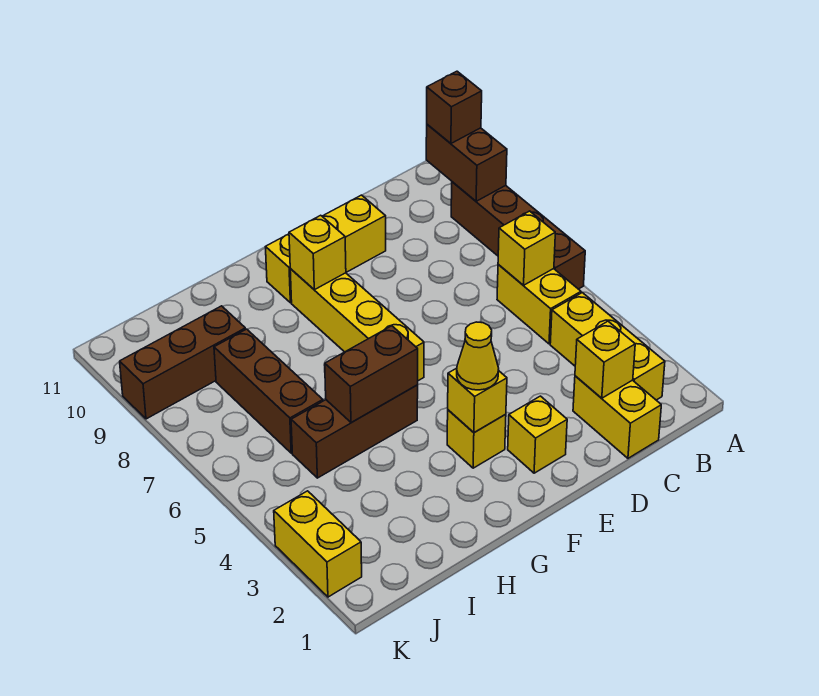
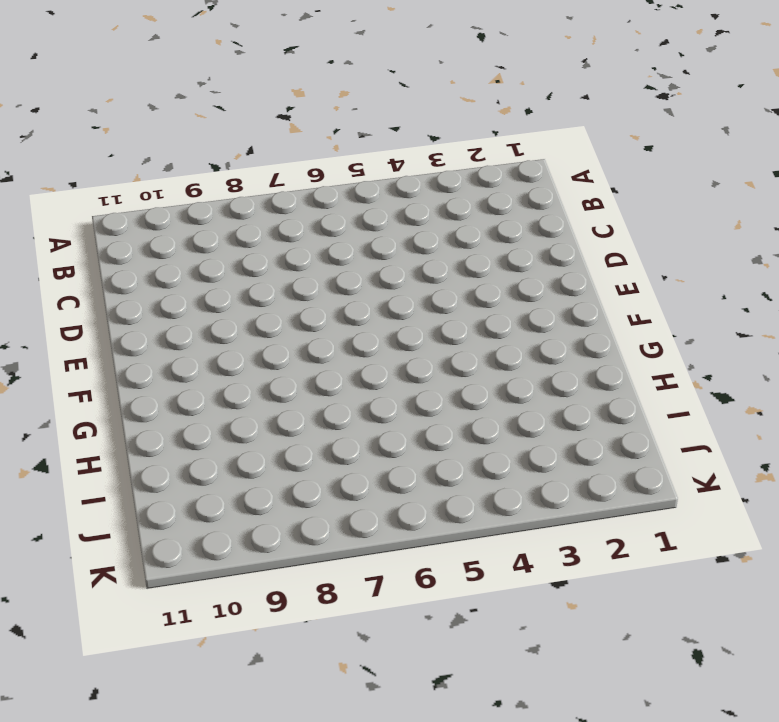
none -> brown 1x4 brick [451,182,585,289]
none -> yellow 1x3 brick [550,293,665,400]
none -> yellow 1x2 brick [497,265,581,344]

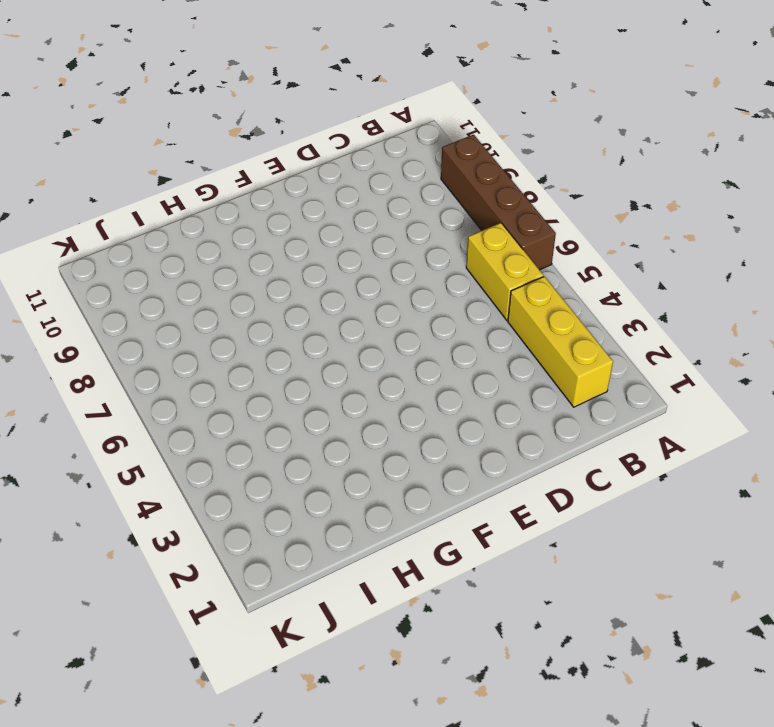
none -> yellow 1x2 brick [573,376,661,458]
none -> yellow 1x3 brick [266,195,386,303]
none -> yellow 1x1 brick [508,396,567,473]

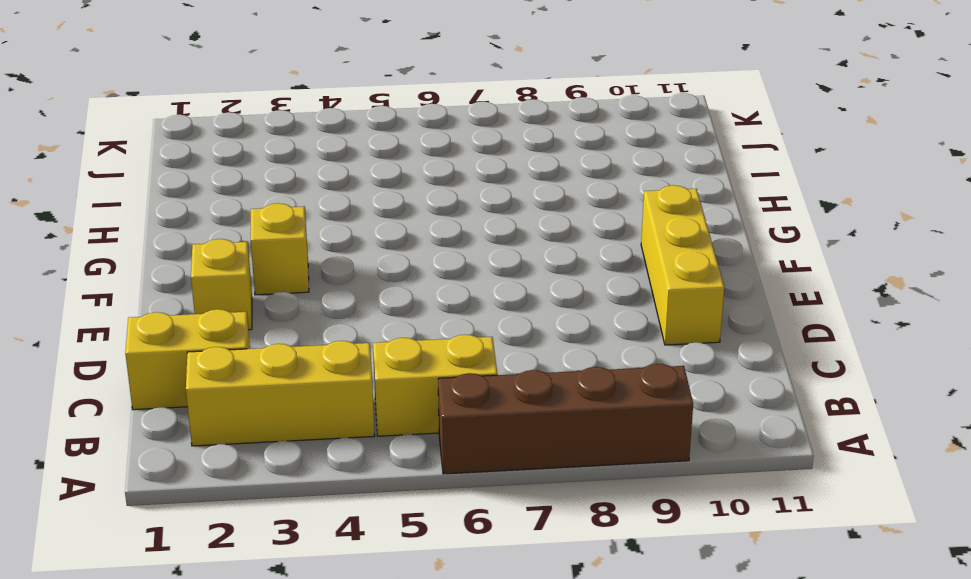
none -> yellow 1x4 brick [290,269,424,381]
none -> brown 1x3 brick [291,385,418,478]
none -> brown 1x3 brick [214,329,323,453]

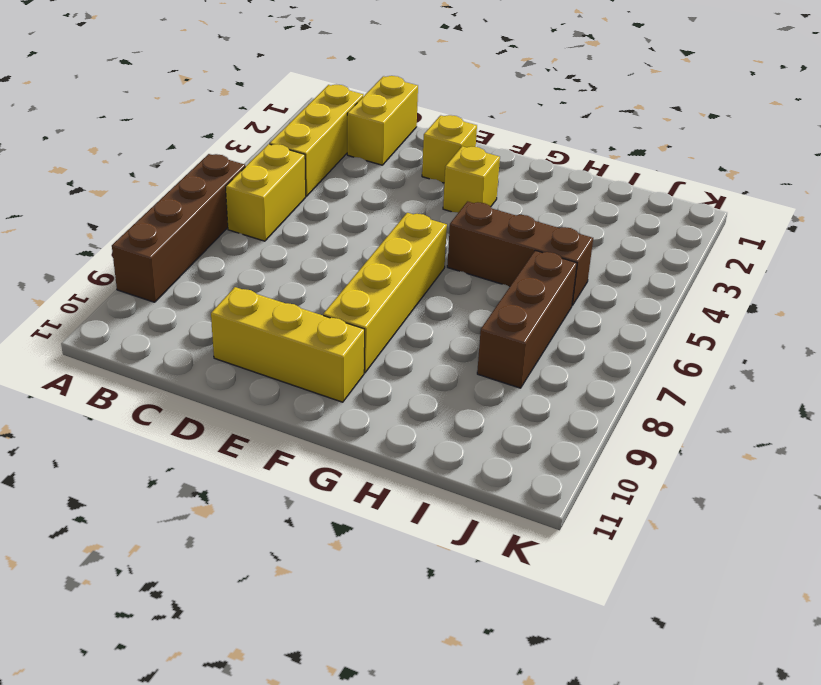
none -> brown 1x3 brick [120,306,246,419]
none -> yellow 1x2 brick [274,491,362,597]
none -> brown 1x2 brick [426,125,507,201]

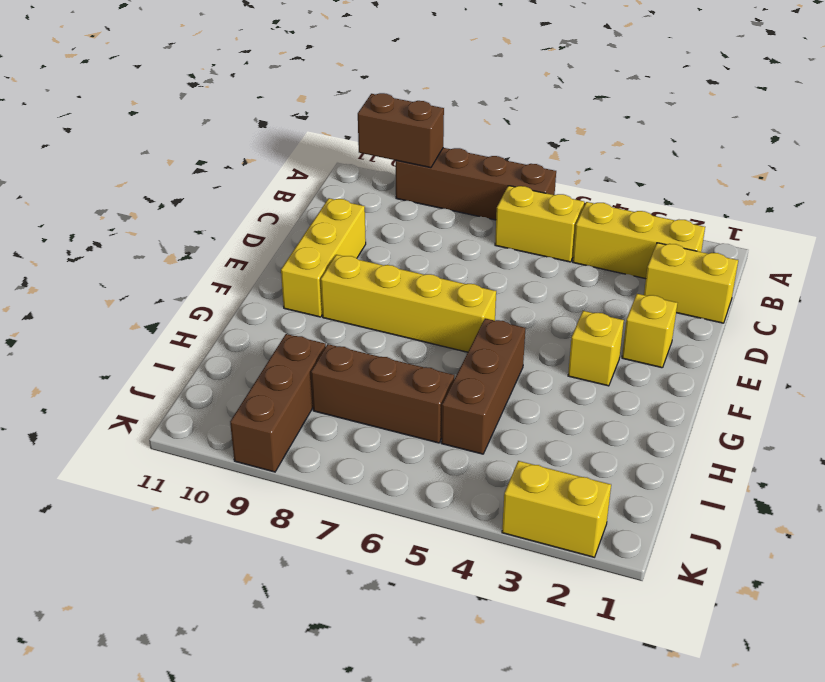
none -> yellow 1x1 brick [498,211,555,285]
none -> yellow 1x1 brick [575,321,635,398]
none -> yellow 1x1 brick [448,368,507,433]

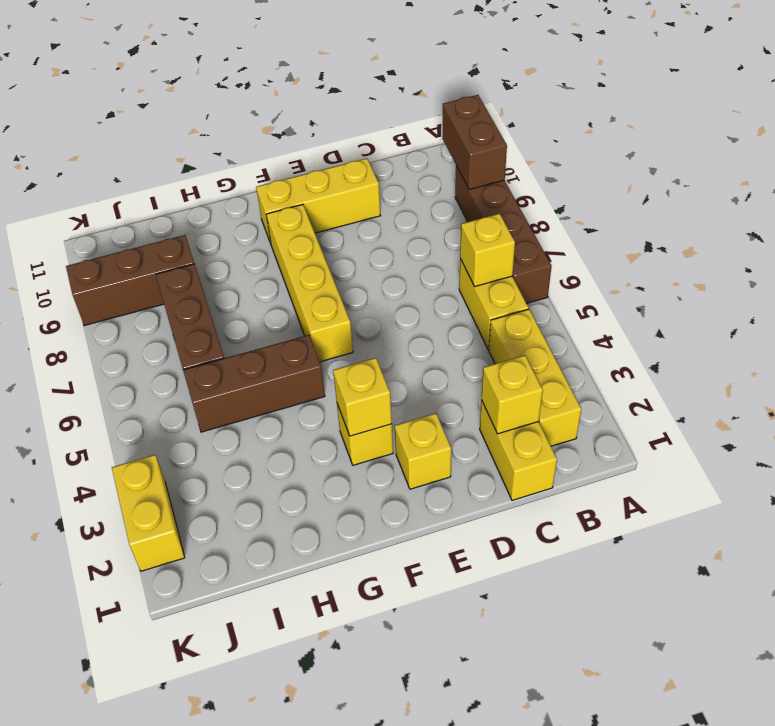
none -> yellow 1x1 brick [289,215,346,290]
none -> brown 1x2 brick [325,326,418,422]
none -> brown 1x1 brick [427,71,482,143]

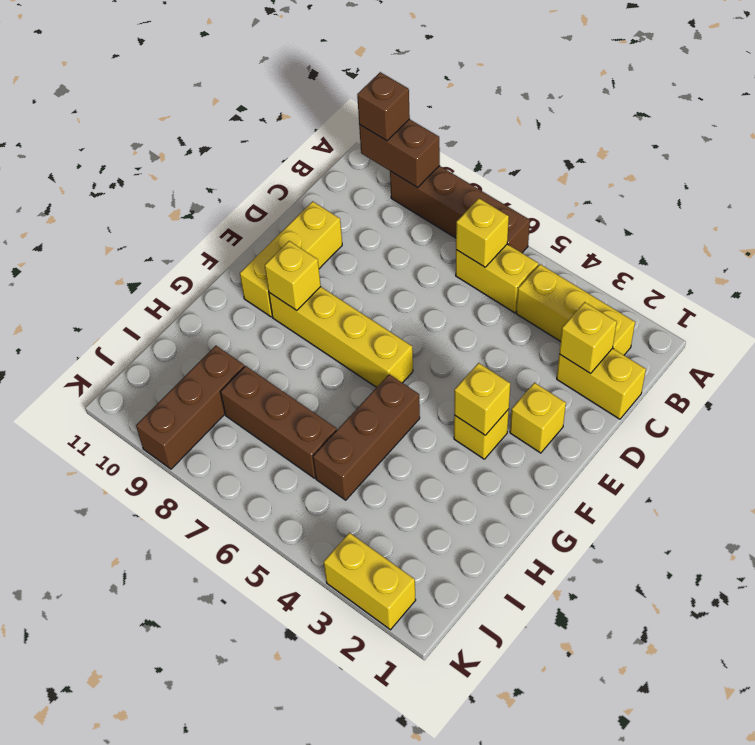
none -> brown 1x2 brick [325,326,418,422]
none -> yellow 1x1 cone [457,322,499,390]

